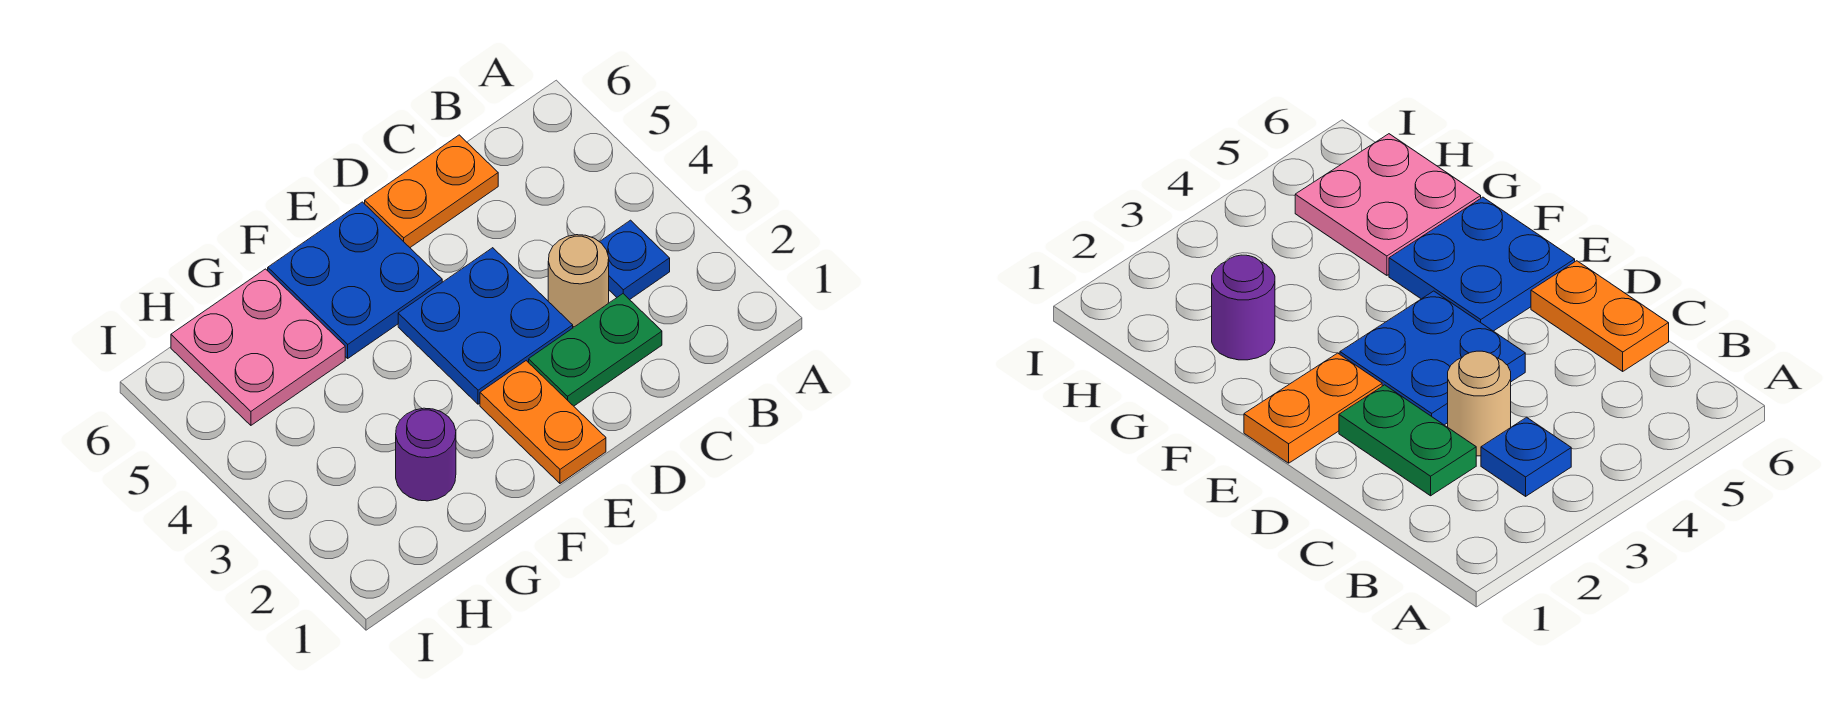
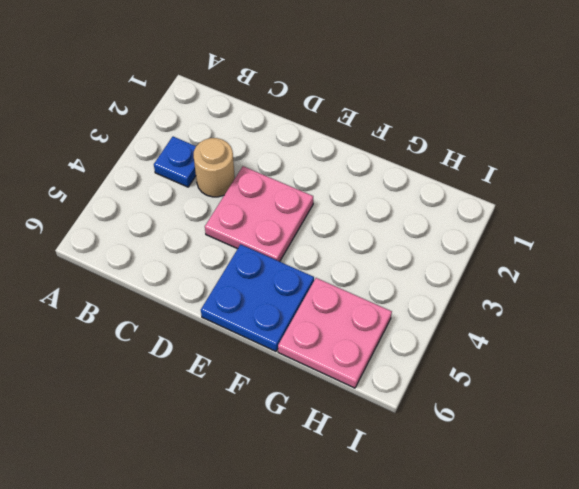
pink 2x2 plate [205,166,313,262] -> blue 2x2 plate [398,248,573,404]
none -> green 1x2 plate [529,294,662,406]
none -> orange 1x2 plate [365,135,498,247]

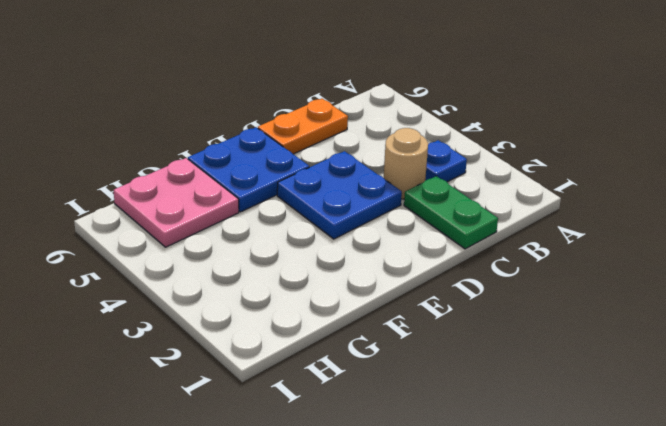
green 1x2 plate [404,176,498,249] -> green 1x2 plate turned to [529,294,662,406]
none -> orange 1x2 plate [480,361,606,483]
none -> purple 1x1 round brick [396,408,456,501]

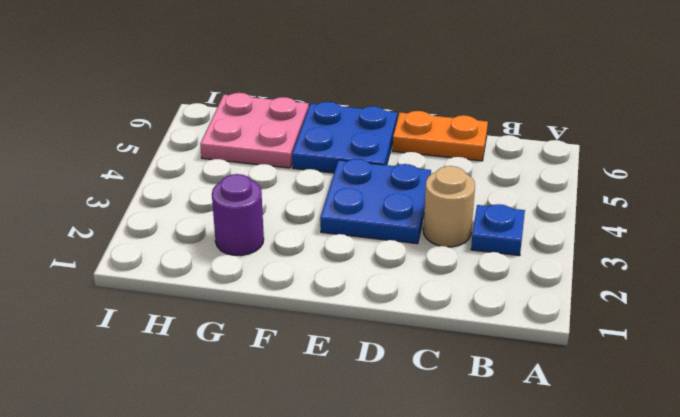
none -> green 1x2 plate [529,294,662,406]
none -> orange 1x2 plate [480,361,606,483]

